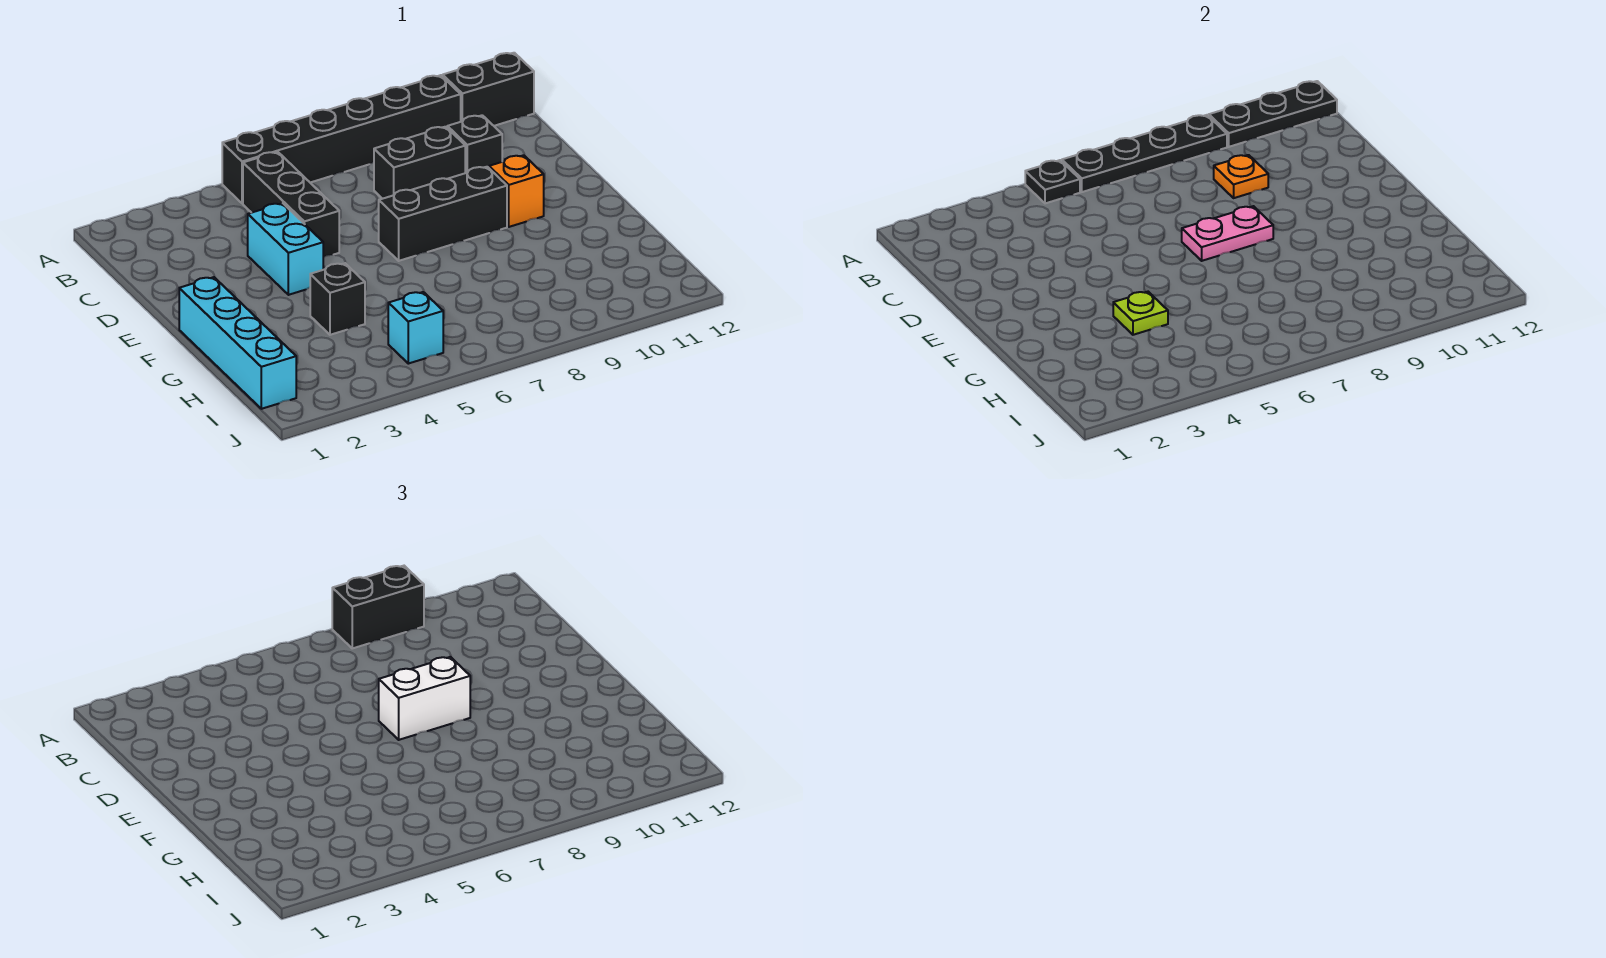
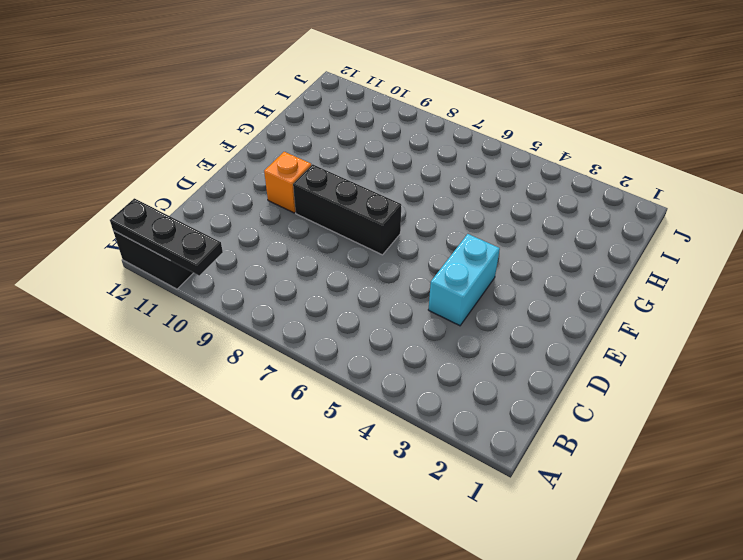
none -> black 1x6 brick [222,75,461,203]
none -> black 1x3 brick [243,152,339,257]
none -> black 1x2 brick [374,127,465,199]

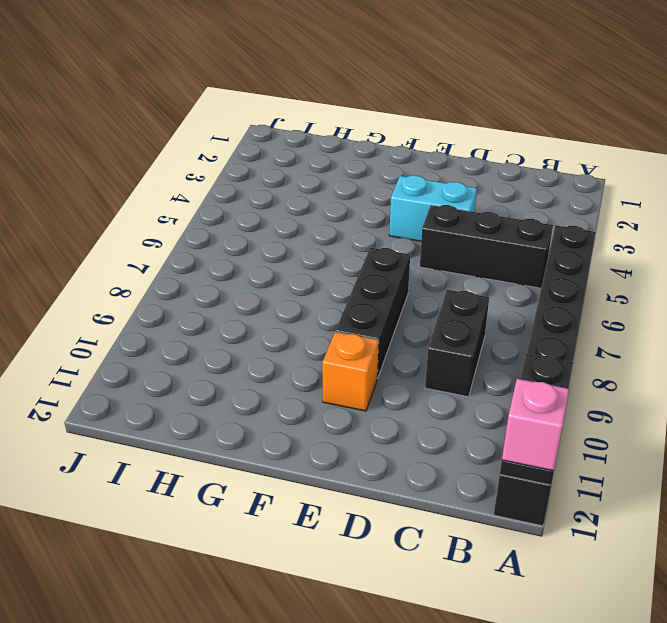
pink 1x1 brick [502,379,569,471] -> none
none -> black 1x1 brick [447,115,502,173]
none -> cyan 1x4 brick [179,277,296,409]
none -> black 1x1 brick [310,263,365,335]

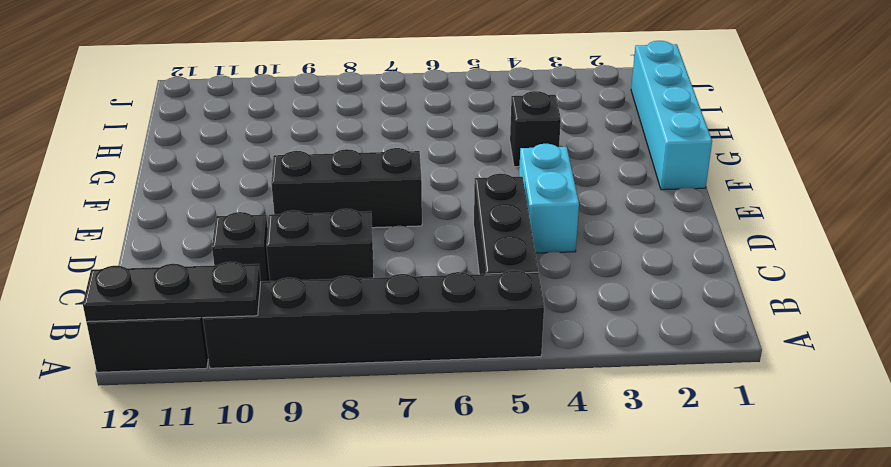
none -> orange 1x1 brick [489,155,544,227]
none -> cyan 1x1 brick [388,292,443,364]
none -> black 1x1 plate [1025,160,1080,203]

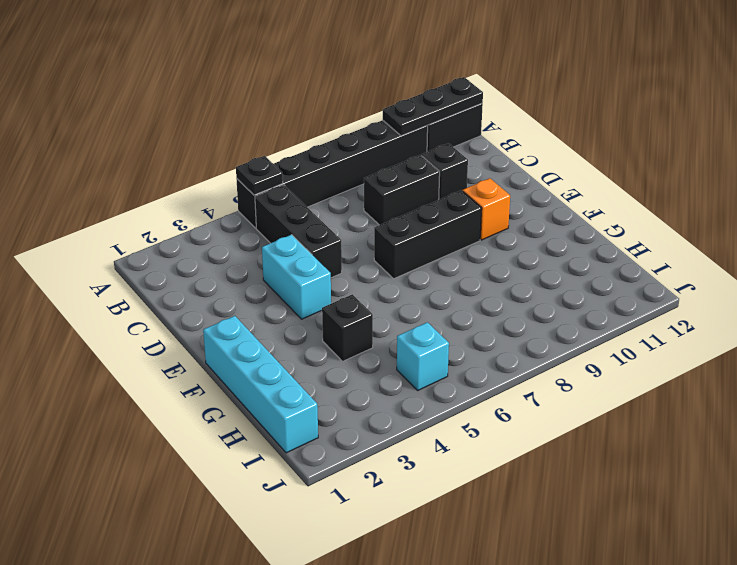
none -> black 1x4 plate [1062,115,1227,192]
none -> orange 1x1 plate [1214,155,1268,198]
none -> pink 1x2 plate [1182,206,1273,261]

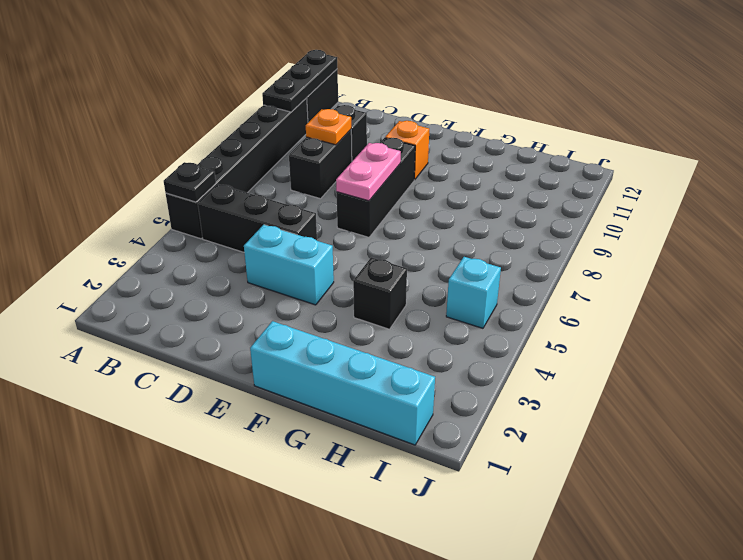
none -> black 1x4 plate [1062,115,1227,192]
none -> lime 1x1 plate [1113,292,1168,335]
none -> black 1x2 brick [332,566,424,648]

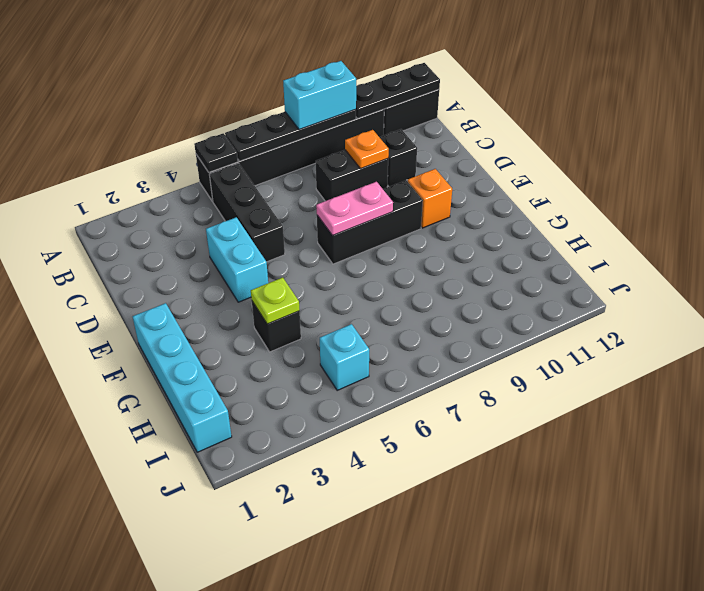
cyan 1x2 brick [283,61,356,130] -> black 1x2 brick [332,566,424,648]
none -> white 1x2 brick [379,657,470,740]

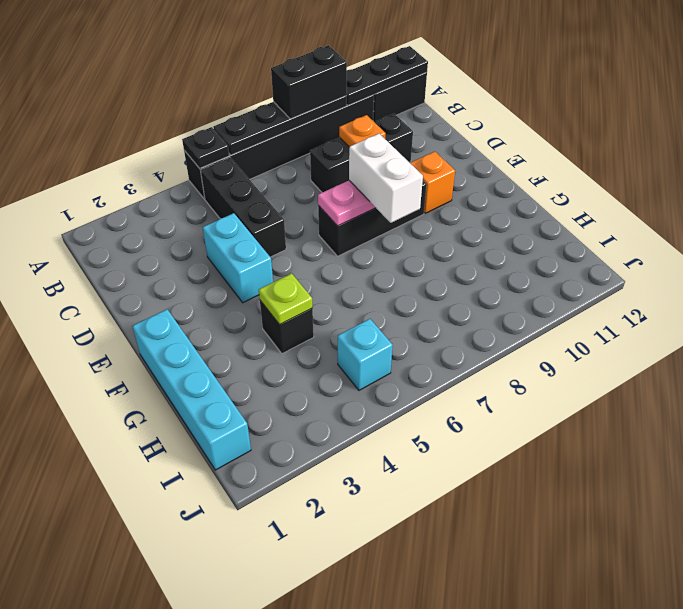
white 1x2 brick [349,134,423,223] -> white 1x2 brick turned to [379,657,470,740]

